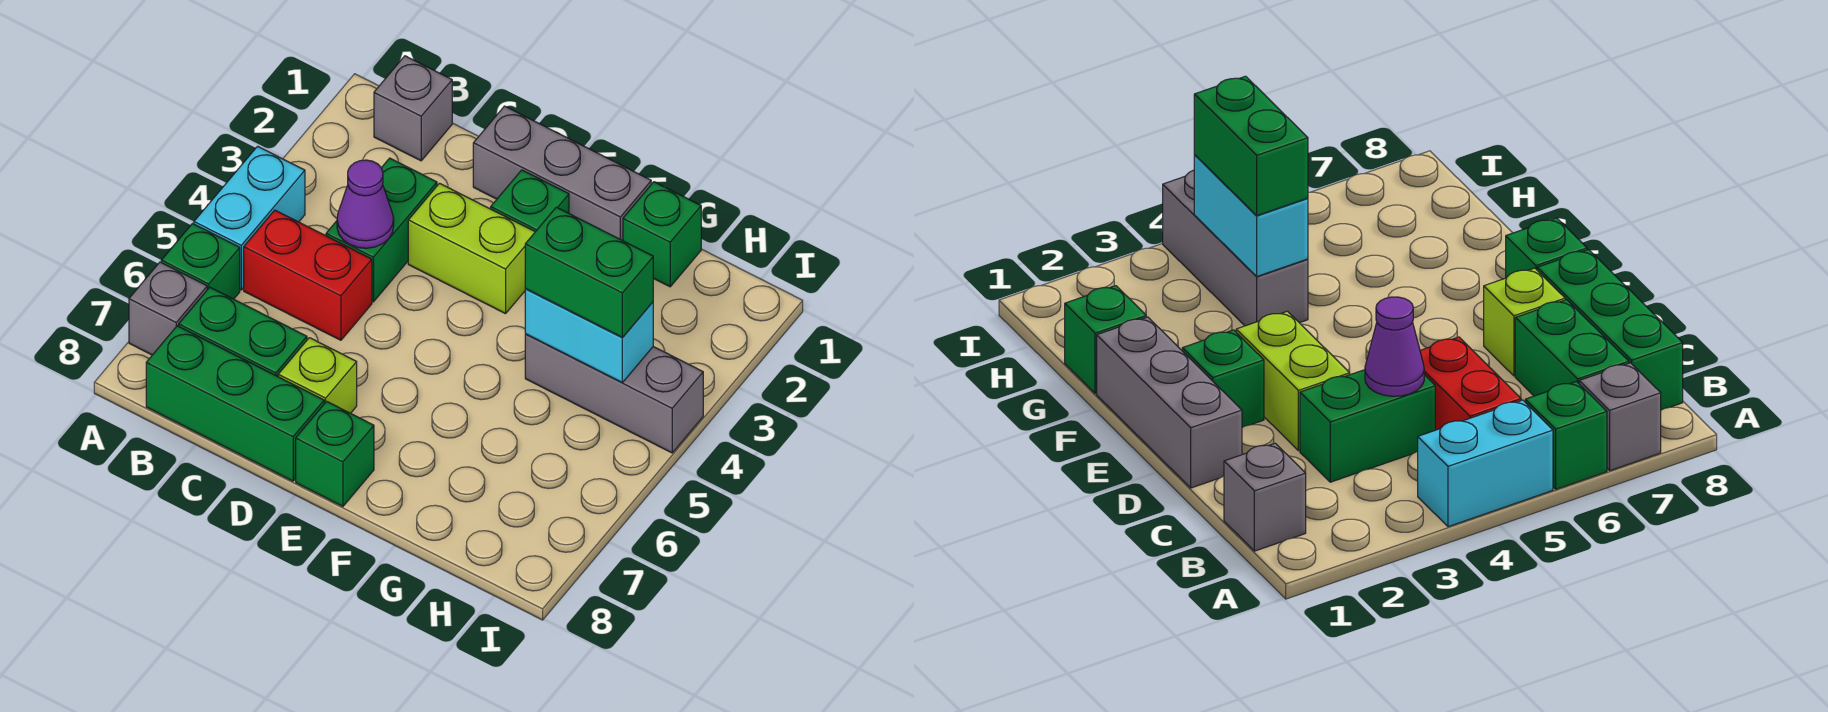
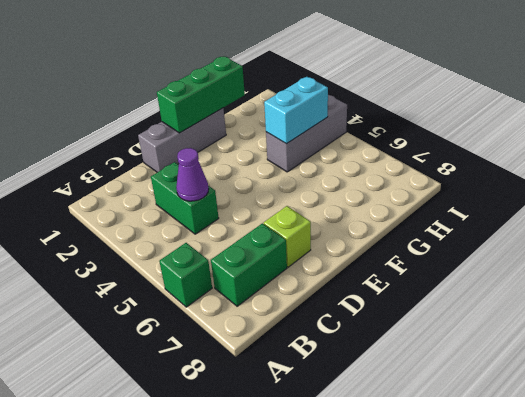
green 1x3 brick [157,57,245,133] -> green 1x3 brick moved to [146,326,324,481]
none -> cyan 1x2 brick [194,146,305,290]
none -> grey 1x1 brick [129,262,207,355]
none -> grey 1x1 brick [374,56,452,161]

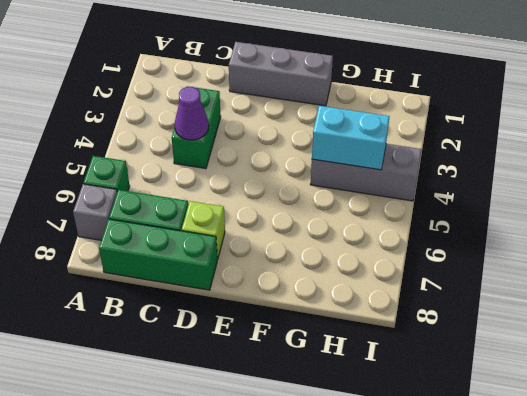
none -> cyan 1x2 brick [194,146,305,290]
none -> grey 1x1 brick [374,56,452,161]
none -> red 1x2 brick [244,210,372,340]

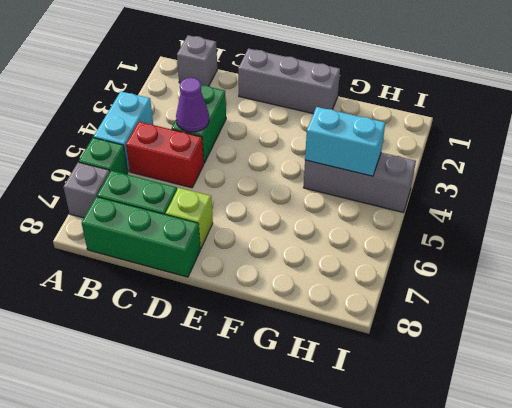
none -> lime 1x2 brick [408,183,535,314]
none -> green 1x1 brick [491,170,569,232]
none -> green 1x1 brick [296,401,374,506]

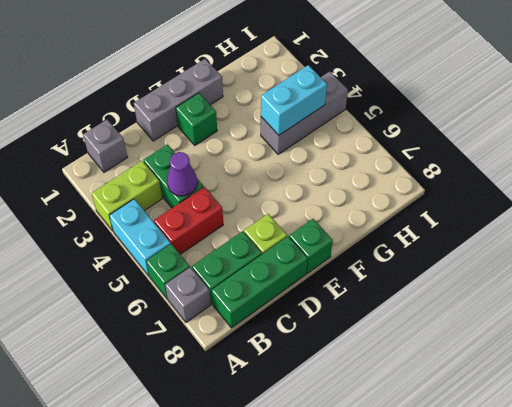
lime 1x2 brick [92,161,162,231] -> lime 1x2 brick moved to [408,183,535,314]
none -> green 1x1 brick [623,182,701,287]
none -> green 1x2 brick [525,207,653,338]

